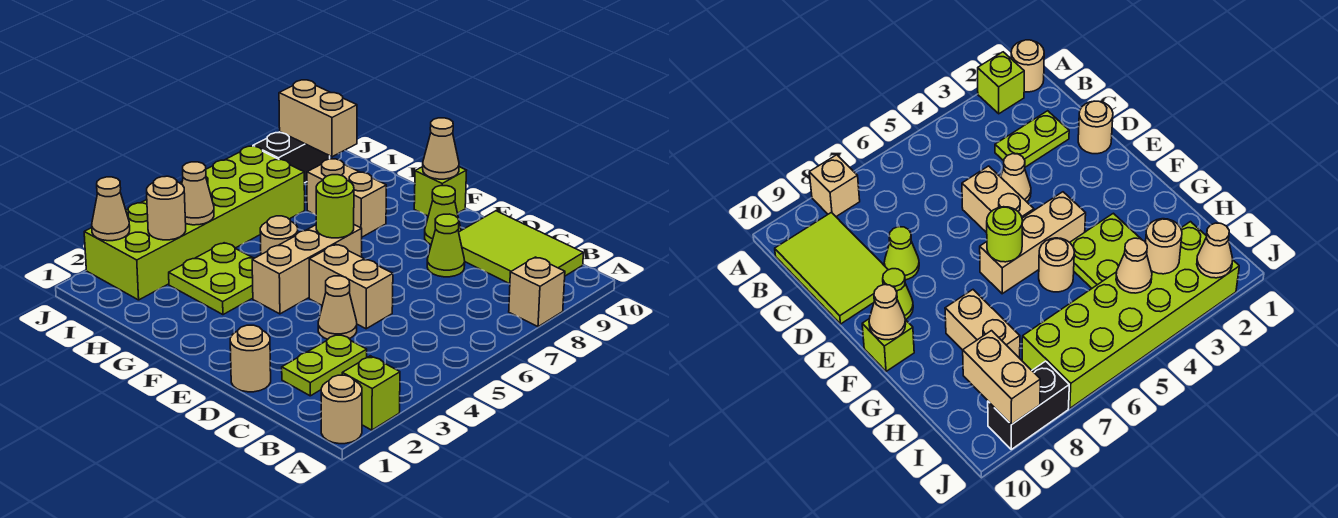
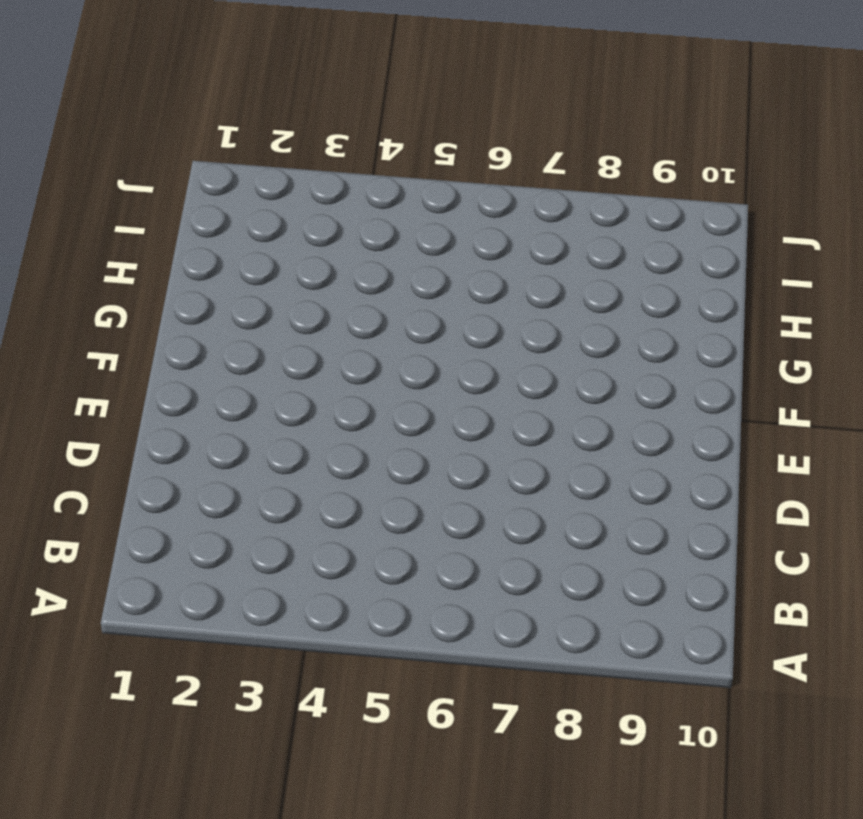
none -> tan 1x1 round brick [321,375,362,444]
none -> lime 1x1 brick [342,356,400,430]
none -> tan 1x1 brick [509,257,565,327]

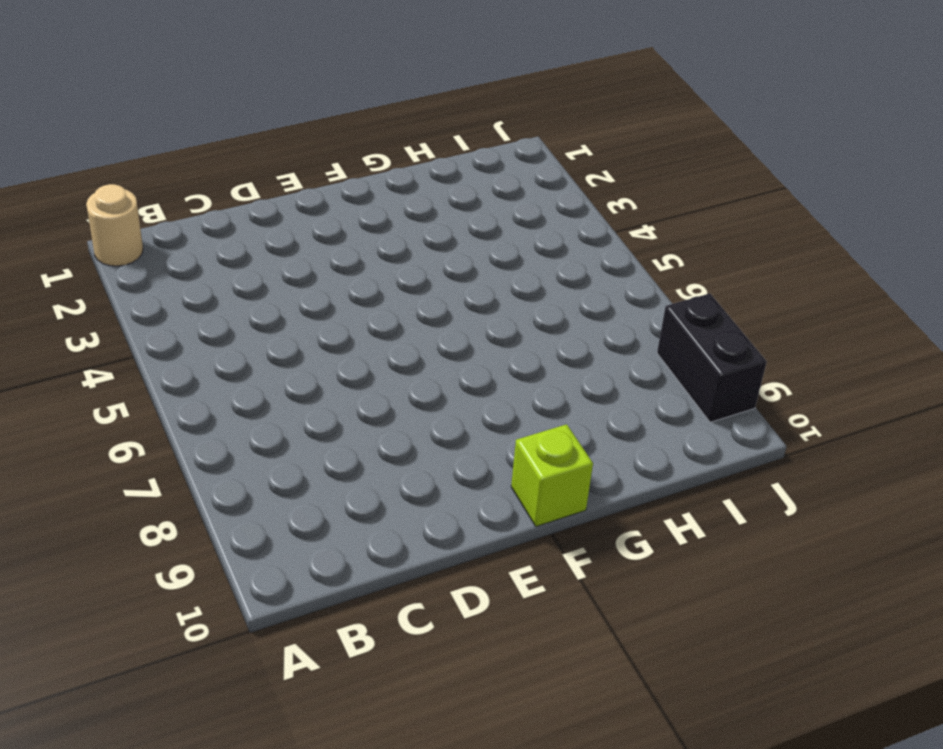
none -> lime 1x1 brick [342,356,400,430]
none -> tan 1x1 brick [509,257,565,327]
none -> lime 2x3 tile [459,211,583,284]

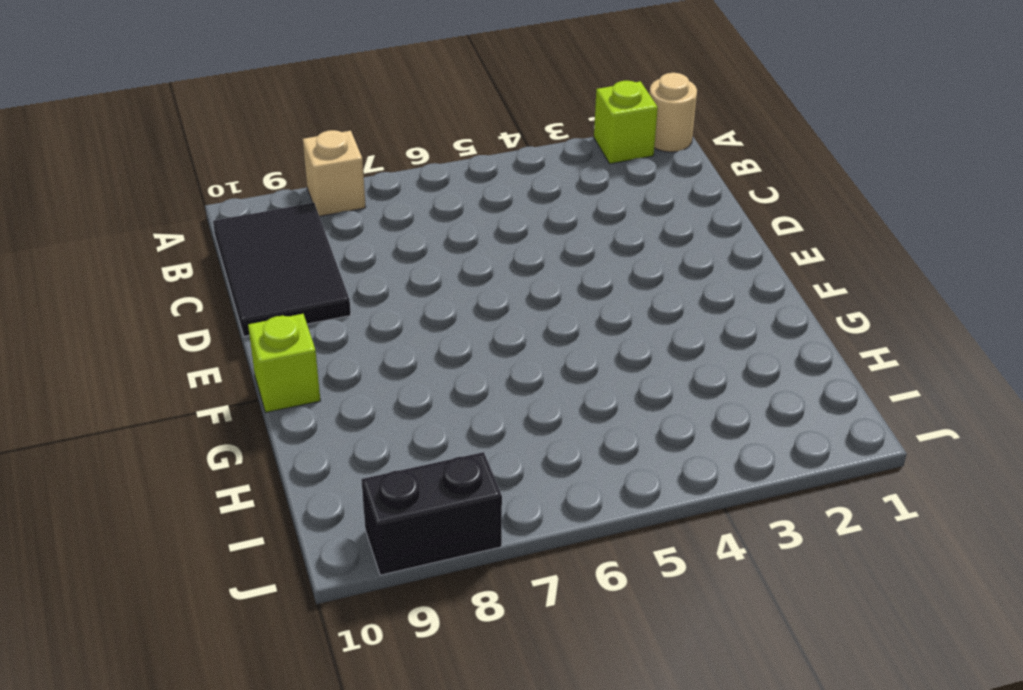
black 2x3 tile [213,203,351,336] -> lime 2x3 tile [459,211,583,284]
none -> lime 1x2 plate [282,334,367,396]
none -> tan 1x1 round brick [230,325,271,392]
none -> tan 1x1 cone [318,276,357,339]

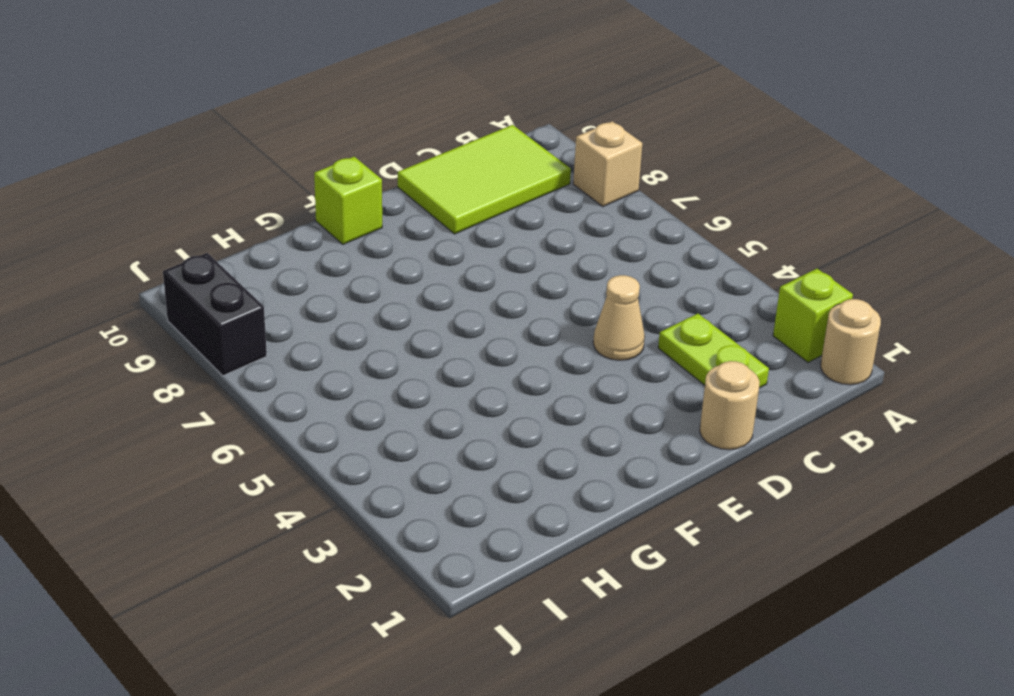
none -> tan 1x2 brick [309,244,393,329]
none -> lime 1x1 cone [427,214,465,277]
none -> lime 1x1 cone [425,186,461,245]

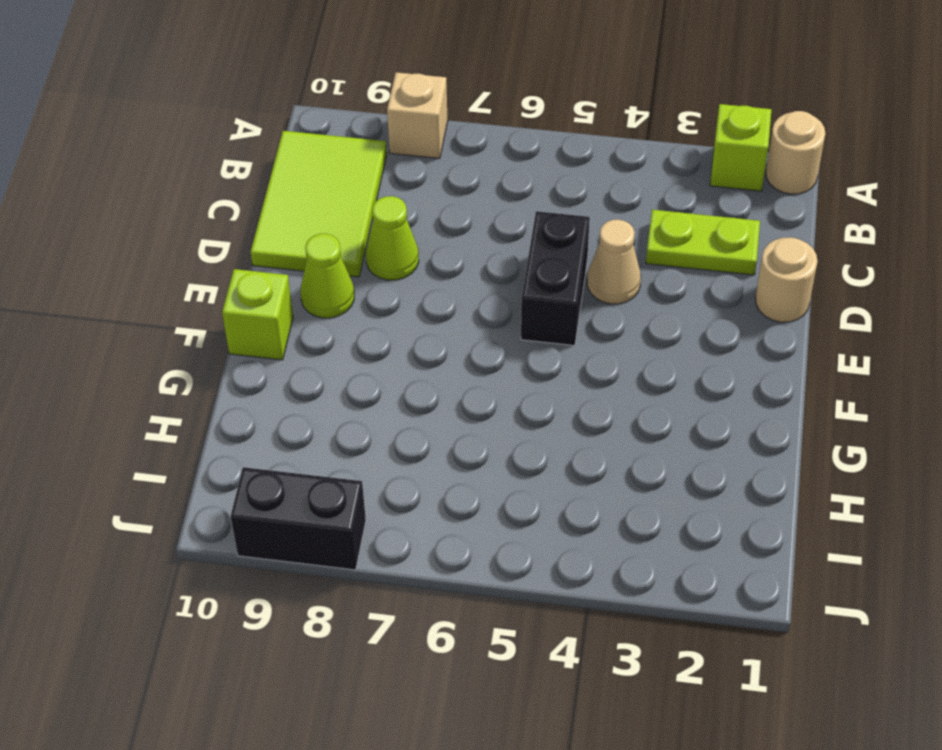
black 1x2 brick [521,211,590,346] -> tan 1x2 brick [309,244,393,329]
none -> tan 1x3 brick [252,225,362,314]
none -> lime 2x2 plate [169,243,254,315]
none -> tan 1x1 round brick [260,216,298,254]

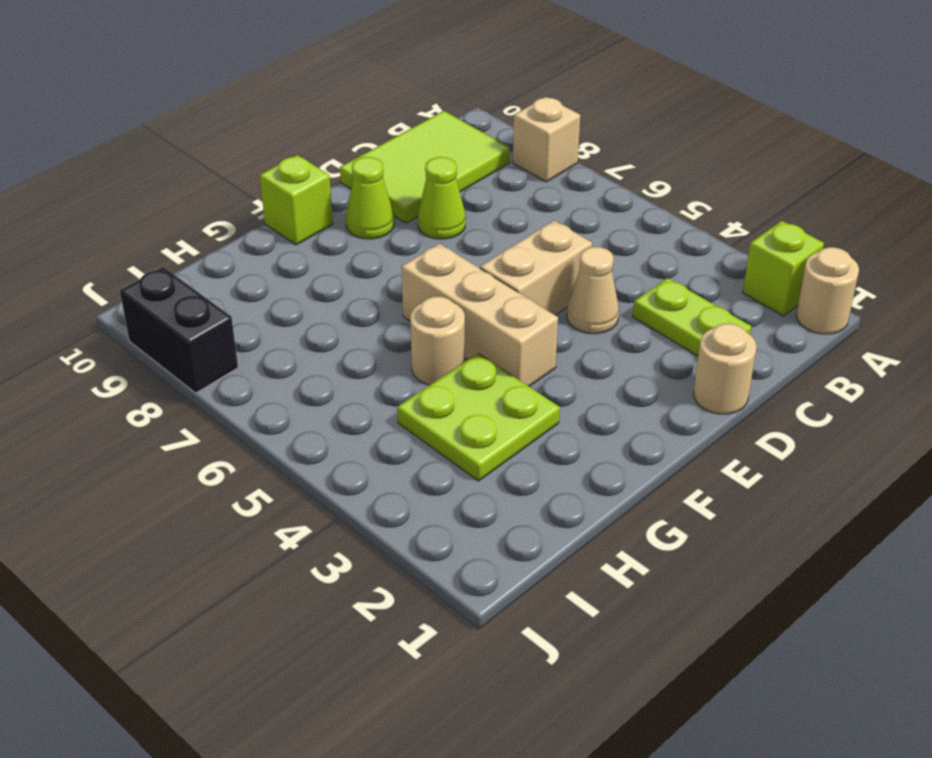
none -> tan 1x2 brick [307,159,386,237]
none -> lime 2x6 brick [84,146,305,300]
none -> lime 1x1 round brick [316,175,354,238]

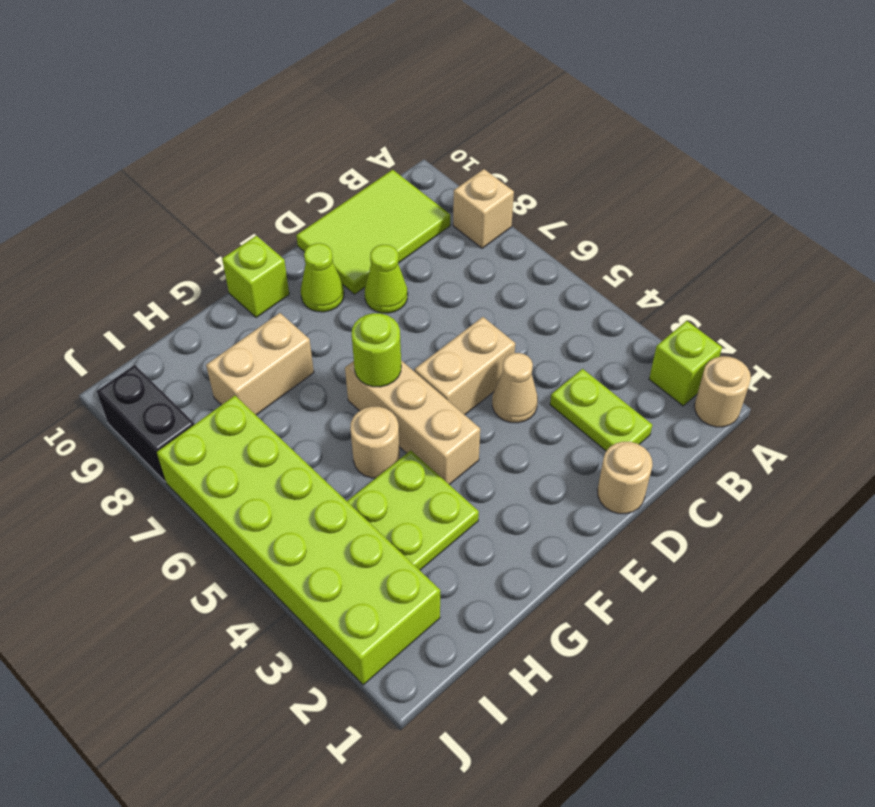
none -> tan 1x1 cone [423,118,459,179]
none -> tan 1x1 round brick [147,176,186,240]
none -> tan 1x1 cone [182,162,214,225]

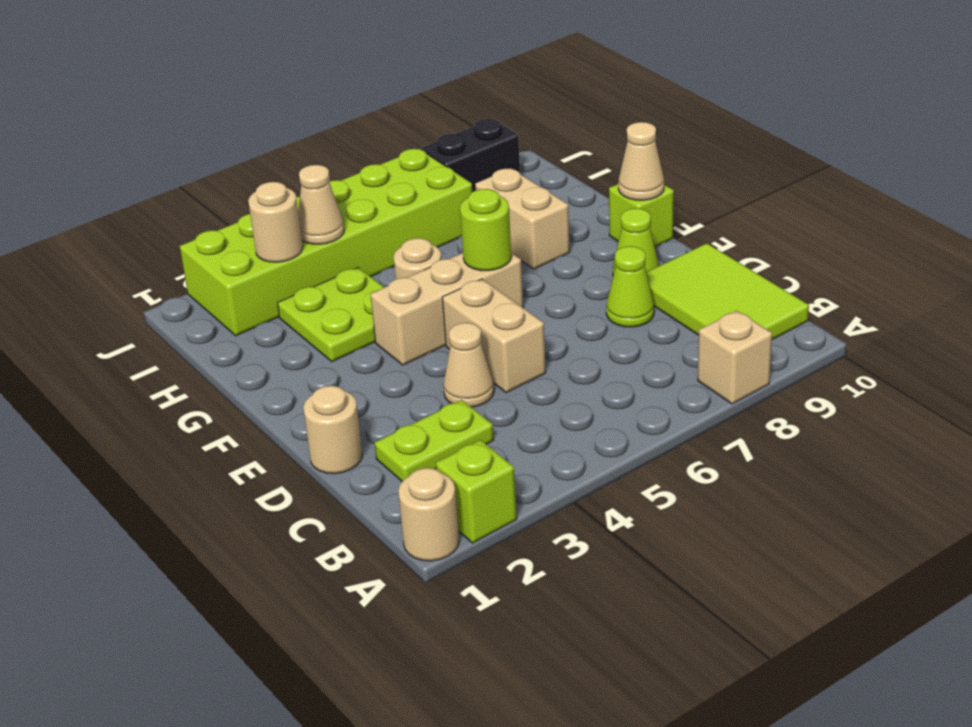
none -> tan 1x2 brick [279,80,357,157]
none -> tan 1x1 cone [92,177,130,241]

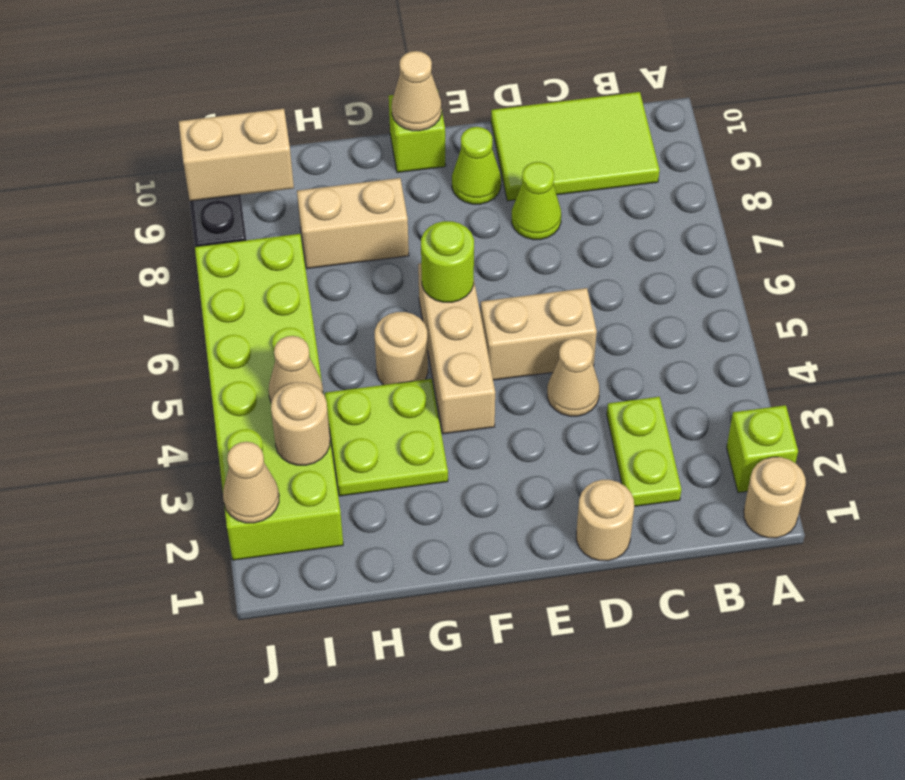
none -> tan 1x1 brick [509,257,565,327]

